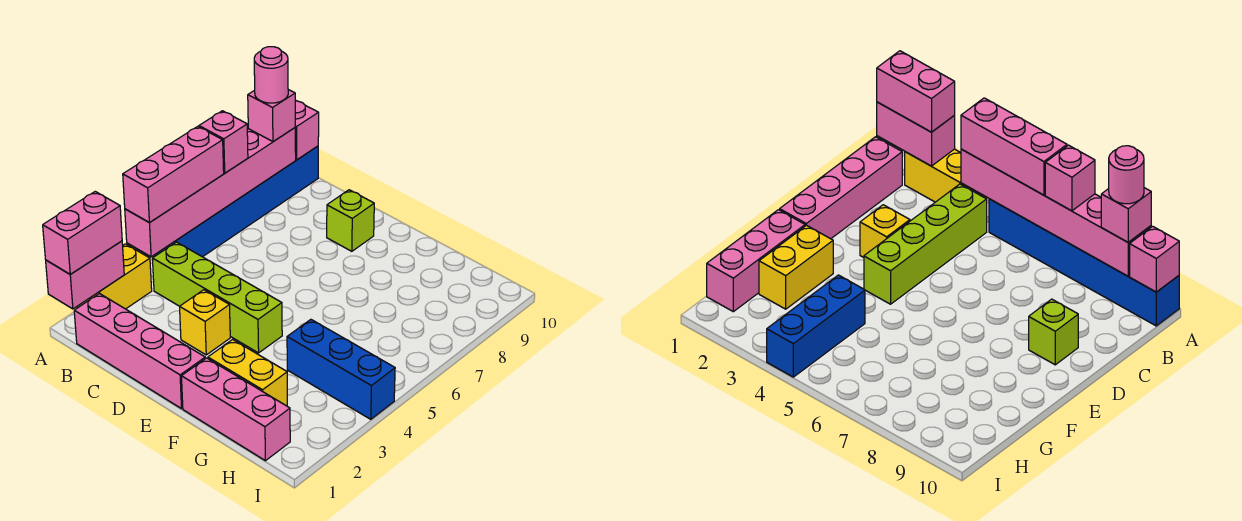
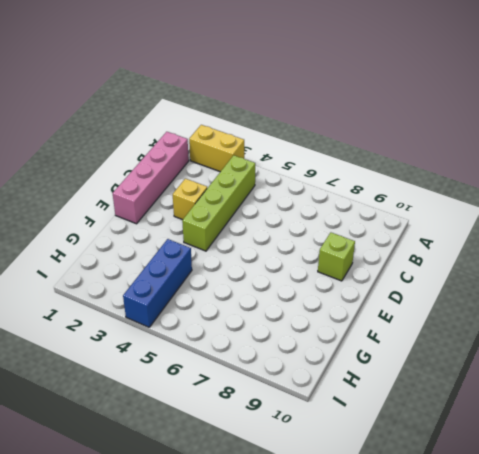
none -> blue 1x6 brick [153,146,318,257]
none -> pink 1x3 brick [181,358,290,461]
none -> yellow 1x2 brick [208,340,287,406]

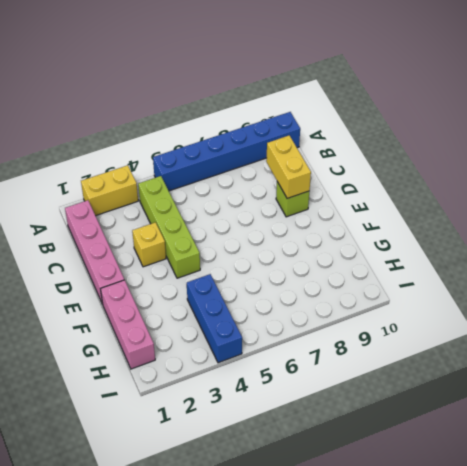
yellow 1x2 brick [266,135,311,199] -> yellow 1x2 brick moved to [208,340,287,406]
none -> pink 1x2 brick [46,241,124,309]
none -> pink 1x6 brick [125,128,296,257]
none -> pink 1x1 brick [295,100,319,160]

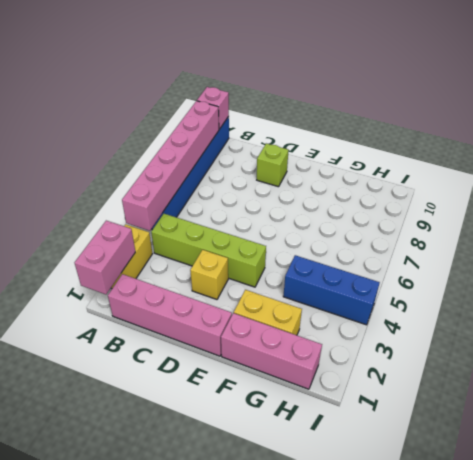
none -> pink 1x2 brick [43,191,122,274]
none -> pink 1x3 brick [123,126,224,223]
none -> pink 1x1 brick [199,111,248,173]

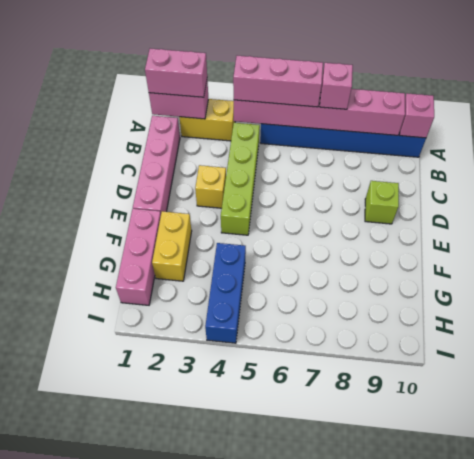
none -> pink 1x1 brick [248,90,295,142]
none -> pink 1x1 round brick [254,47,288,103]

